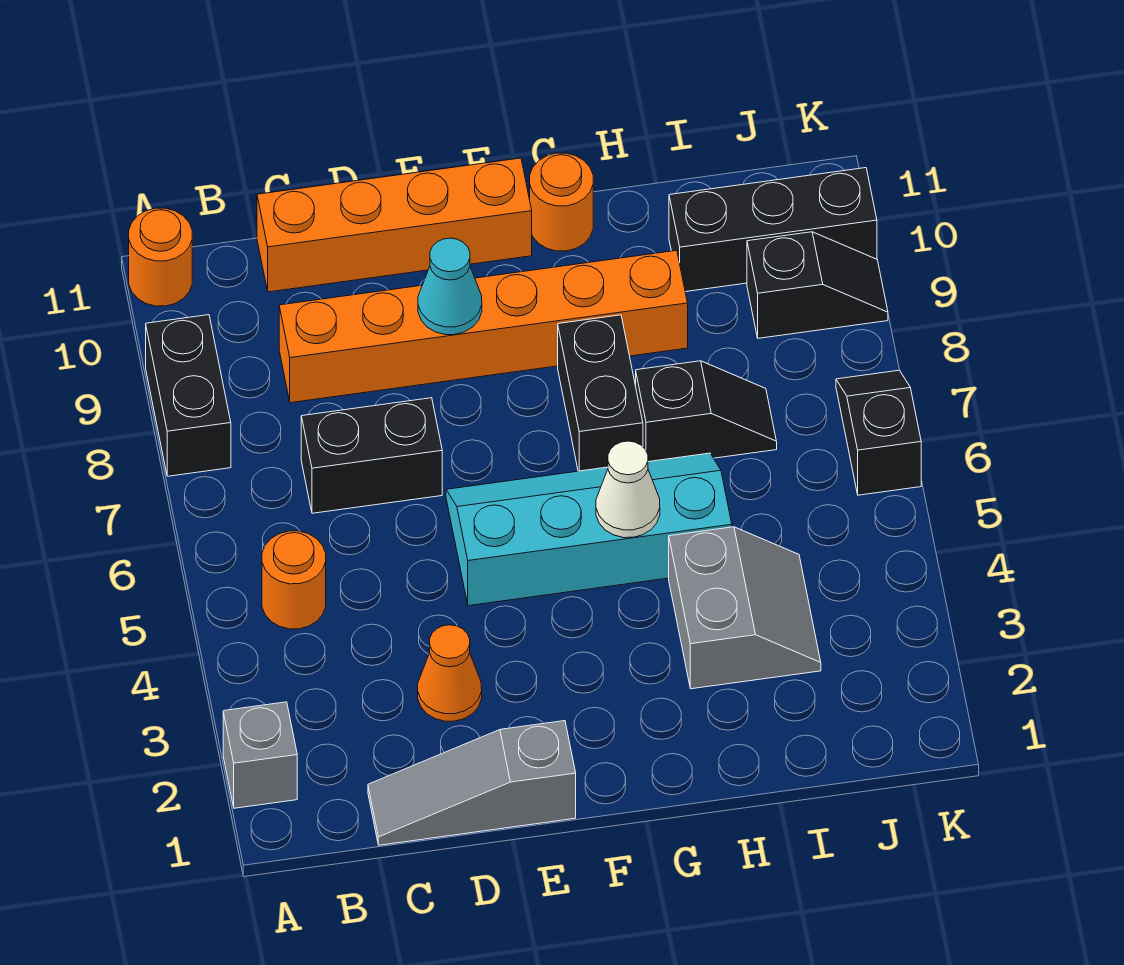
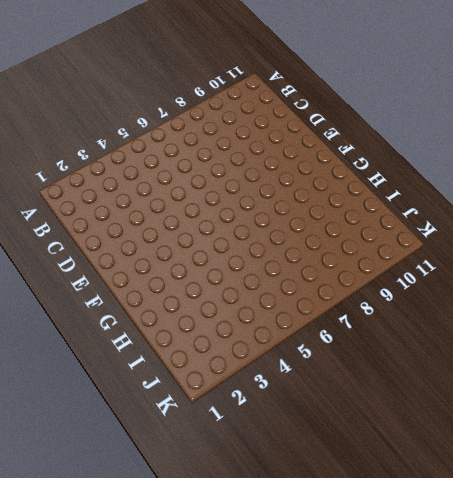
none -> grey 1x1 brick [223,702,297,808]
none -> black 1x2 brick [146,315,231,476]
none -> orange 1x1 round brick [129,208,192,306]

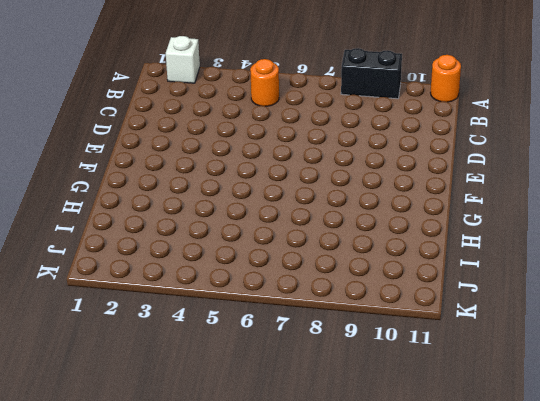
white 1x1 brick [166,36,200,83] -> grey 1x1 brick [223,702,297,808]
none -> grey 1x3 slope [368,721,576,845]
none -> black 1x2 brick [301,398,442,513]
none -> orange 1x6 brick [279,250,688,403]

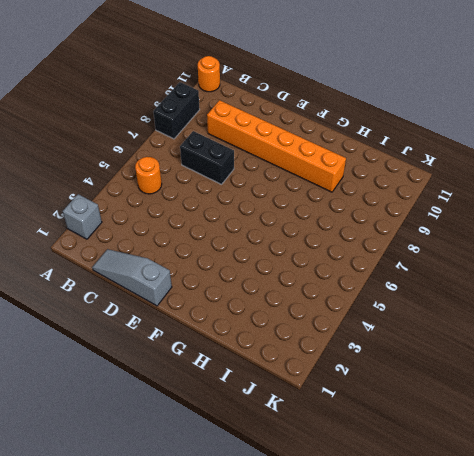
none -> orange 1x4 brick [257,158,532,292]
none -> orange 1x1 cone [418,625,482,721]
none -> cyan 2x4 slope [446,453,732,606]

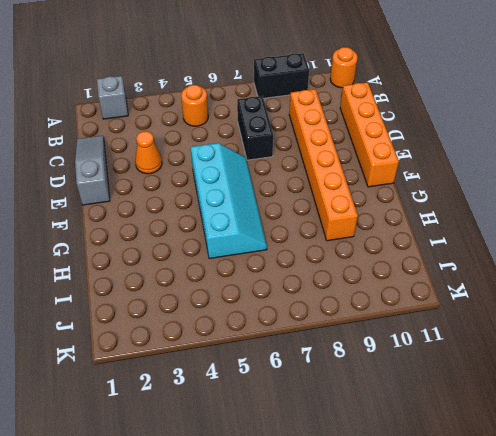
none -> black 1x2 brick [558,315,643,471]
none -> orange 1x1 round brick [530,153,593,251]
none -> grey 2x2 slope [669,527,821,689]

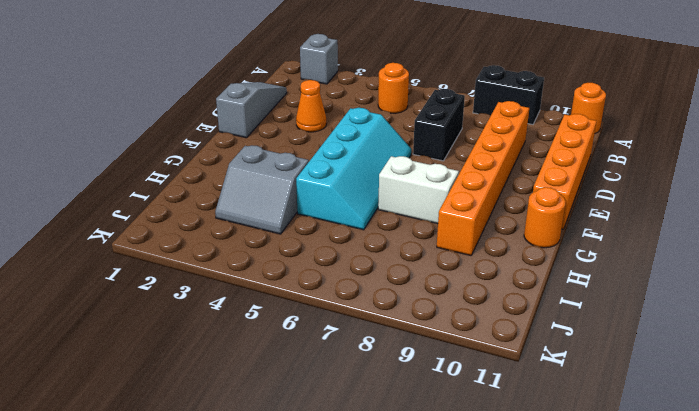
white 1x2 brick [378,156,459,224] -> black 1x2 brick [558,315,643,471]
none -> black 1x2 slope [636,361,777,462]
none -> black 1x3 brick [669,168,877,292]
none -> black 1x2 slope [747,232,888,338]

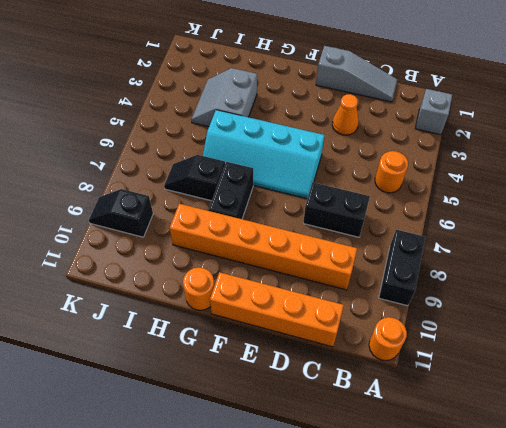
none -> black 1x3 brick [669,168,877,292]
none -> black 1x2 slope [836,370,921,495]
none -> cyan 1x1 cone [418,238,482,335]

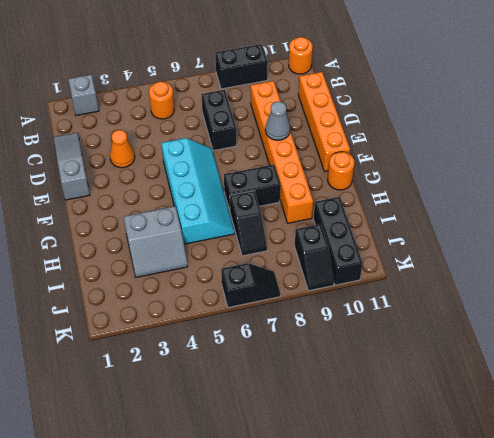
grey 1x1 cone [265,102,290,140] -> cyan 1x1 cone [418,238,482,335]
none -> white 1x1 cone [596,441,660,538]

